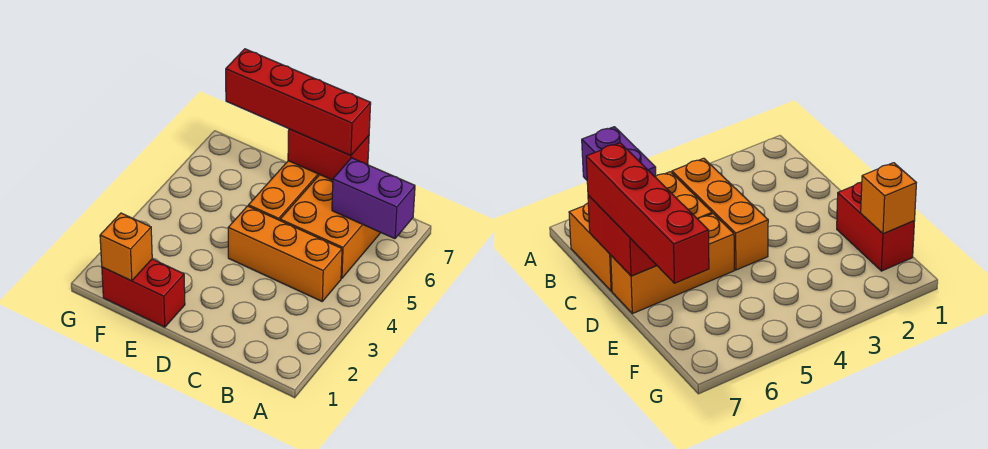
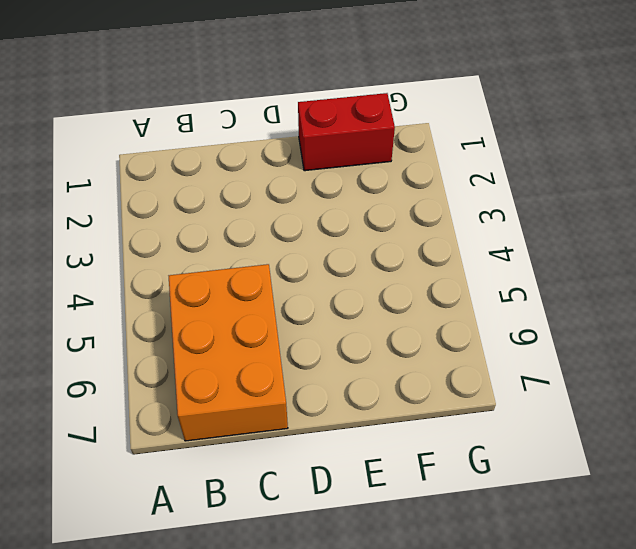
none -> orange 1x3 brick [228,206,342,301]
none -> orange 1x3 brick [248,161,319,220]

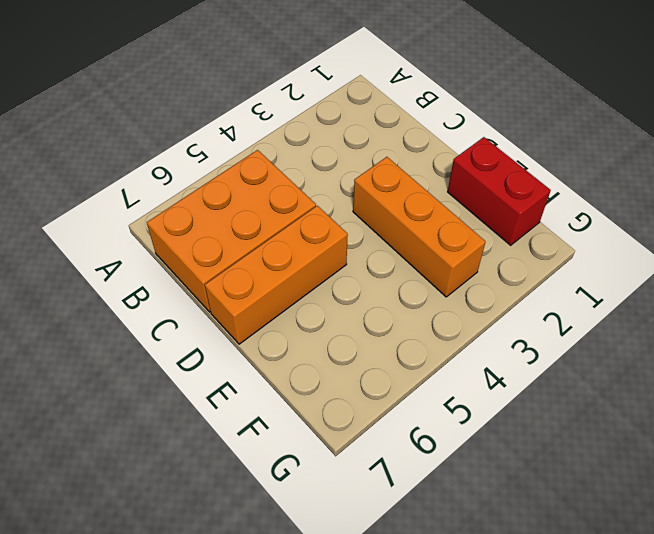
orange 1x3 brick [353,157,486,297] -> orange 1x3 brick moved to [228,206,342,301]
none -> purple 1x2 brick [332,158,415,239]
none -> red 1x2 brick [288,129,369,180]

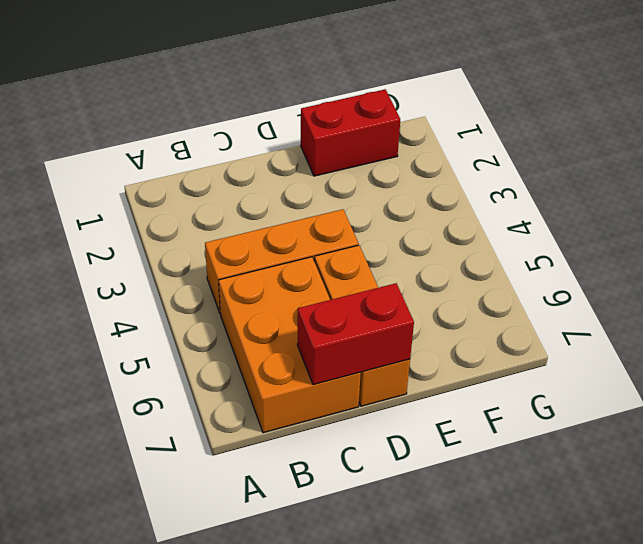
none -> purple 1x2 brick [332,158,415,239]
none -> orange 1x1 brick [100,213,152,281]

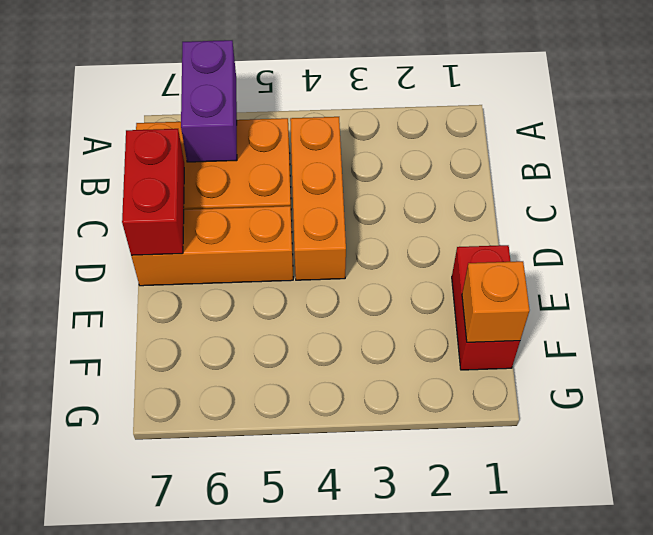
none -> red 1x4 brick [226,49,371,156]

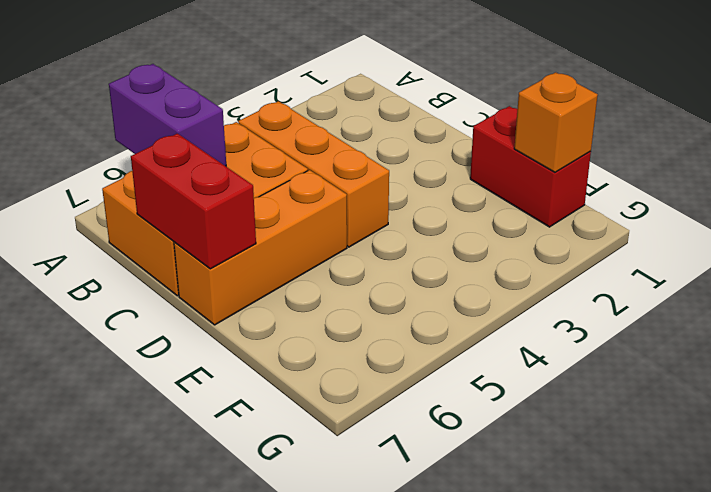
none -> red 1x4 brick [226,49,371,156]

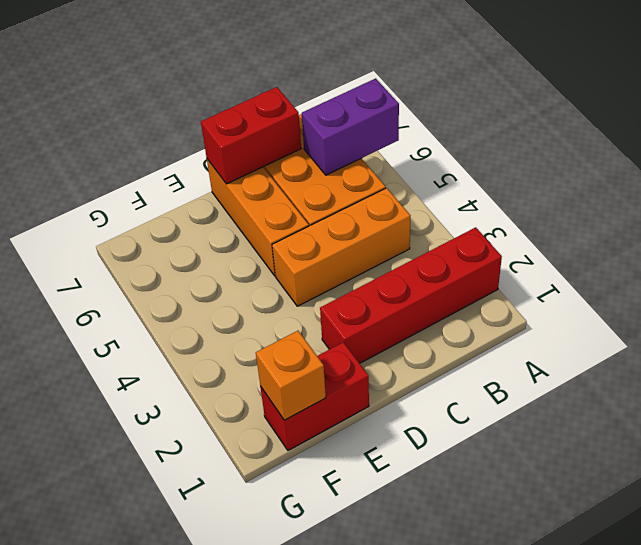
red 1x4 brick [320,227,502,363] -> red 1x4 brick moved to [226,49,371,156]

